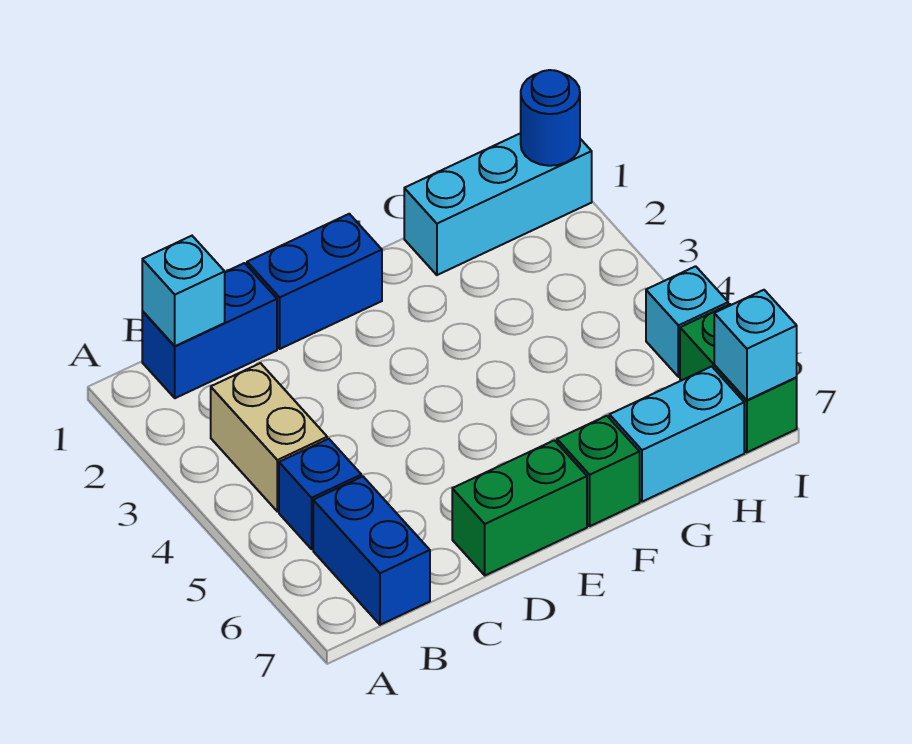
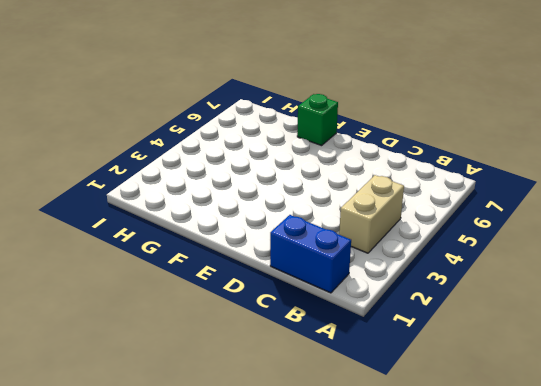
none -> blue 1x1 brick [279,439,361,549]
none -> blue 1x2 brick [313,477,430,625]
none -> blue 1x2 brick [247,214,382,349]

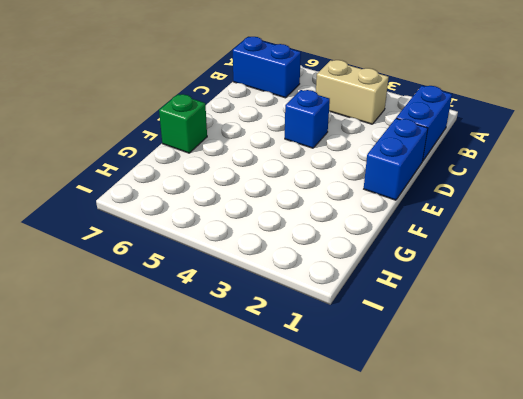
blue 1x1 brick [285,90,330,148] -> blue 1x1 brick moved to [279,439,361,549]
none -> green 1x2 brick [452,440,587,575]
none -> cyan 1x3 brick [404,133,592,275]
none -> cyan 1x2 brick [609,366,744,502]

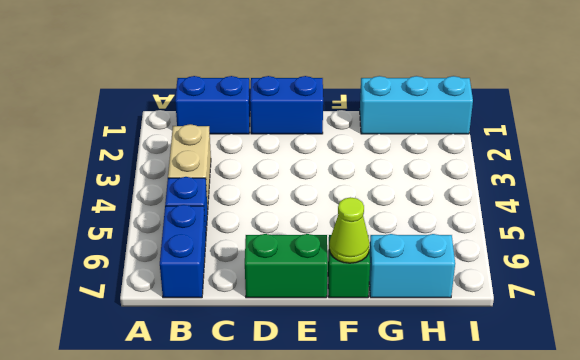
lime 1x1 cone [329,197,370,263] -> none
none -> cyan 1x1 brick [646,266,728,377]
none -> green 1x2 brick [680,304,797,452]
none -> cyan 1x1 brick [142,236,225,346]

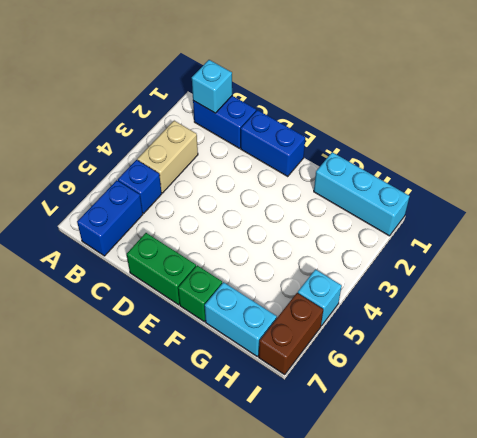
brown 1x2 brick [259,293,323,374] -> green 1x2 brick [680,304,797,452]
none -> blue 1x1 round brick [521,70,580,166]
none -> cyan 1x1 brick [714,290,797,400]

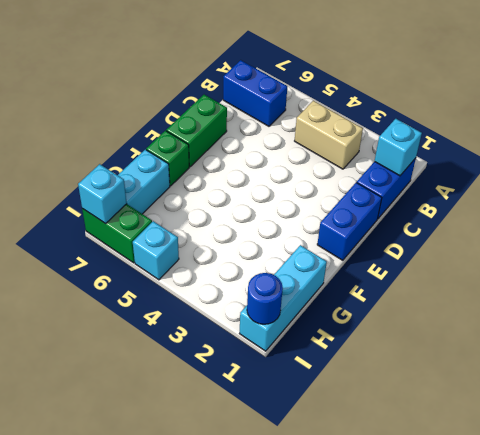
none -> blue 1x1 brick [279,439,361,549]

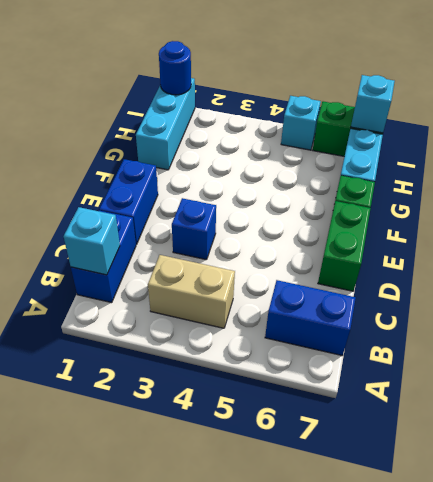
blue 1x1 brick [172,198,216,260] -> blue 1x1 brick moved to [279,439,361,549]

